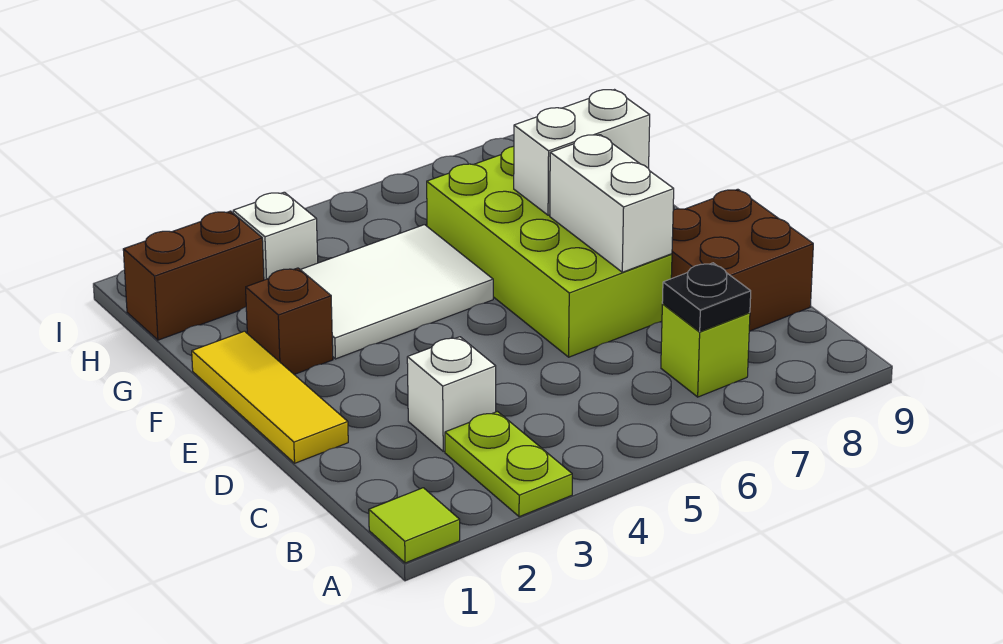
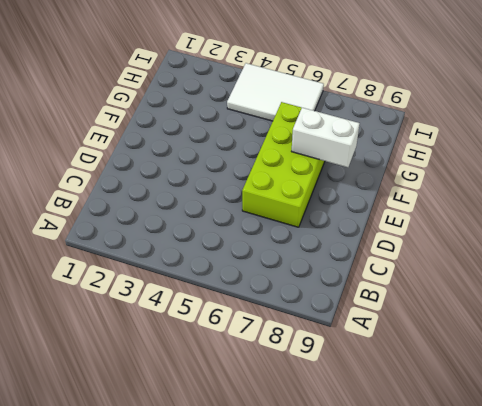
white 2x3 tile [227,63,324,121] -> white 2x3 tile moved to [300,225,493,359]
none -> lime 1x1 tile [369,488,460,563]
none -> lime 1x2 plate [445,412,572,517]
none -> lime 1x1 brick [661,304,750,397]

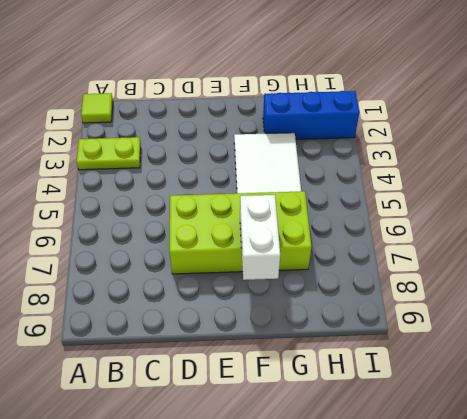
blue 1x3 brick [263,91,359,139] -> brown 1x2 brick [123,211,264,340]
none -> lime 1x1 brick [661,304,750,397]
none -> white 1x1 brick [407,337,496,451]
none -> brown 2x2 brick [671,189,813,331]

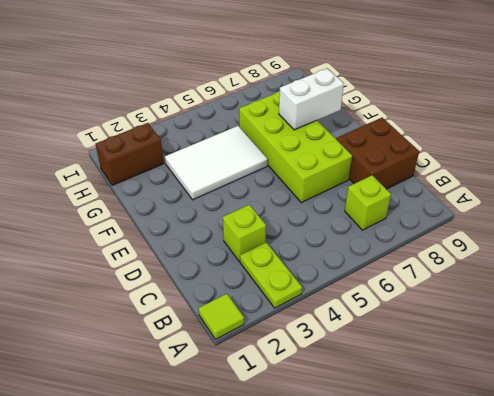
lime 1x1 brick [223,205,266,261] -> white 1x1 brick [407,337,496,451]
none -> yellow 1x3 tile [192,331,348,463]
none -> brown 1x1 brick [246,268,333,374]
none -> white 1x1 brick [233,192,318,280]

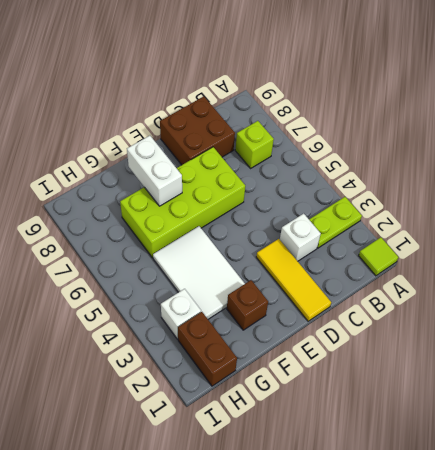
yellow 1x3 tile [256,239,331,321] -> yellow 1x3 tile turned to [192,331,348,463]
none -> black 1x1 plate [662,263,751,332]
none -> white 1x2 brick [550,135,674,272]

